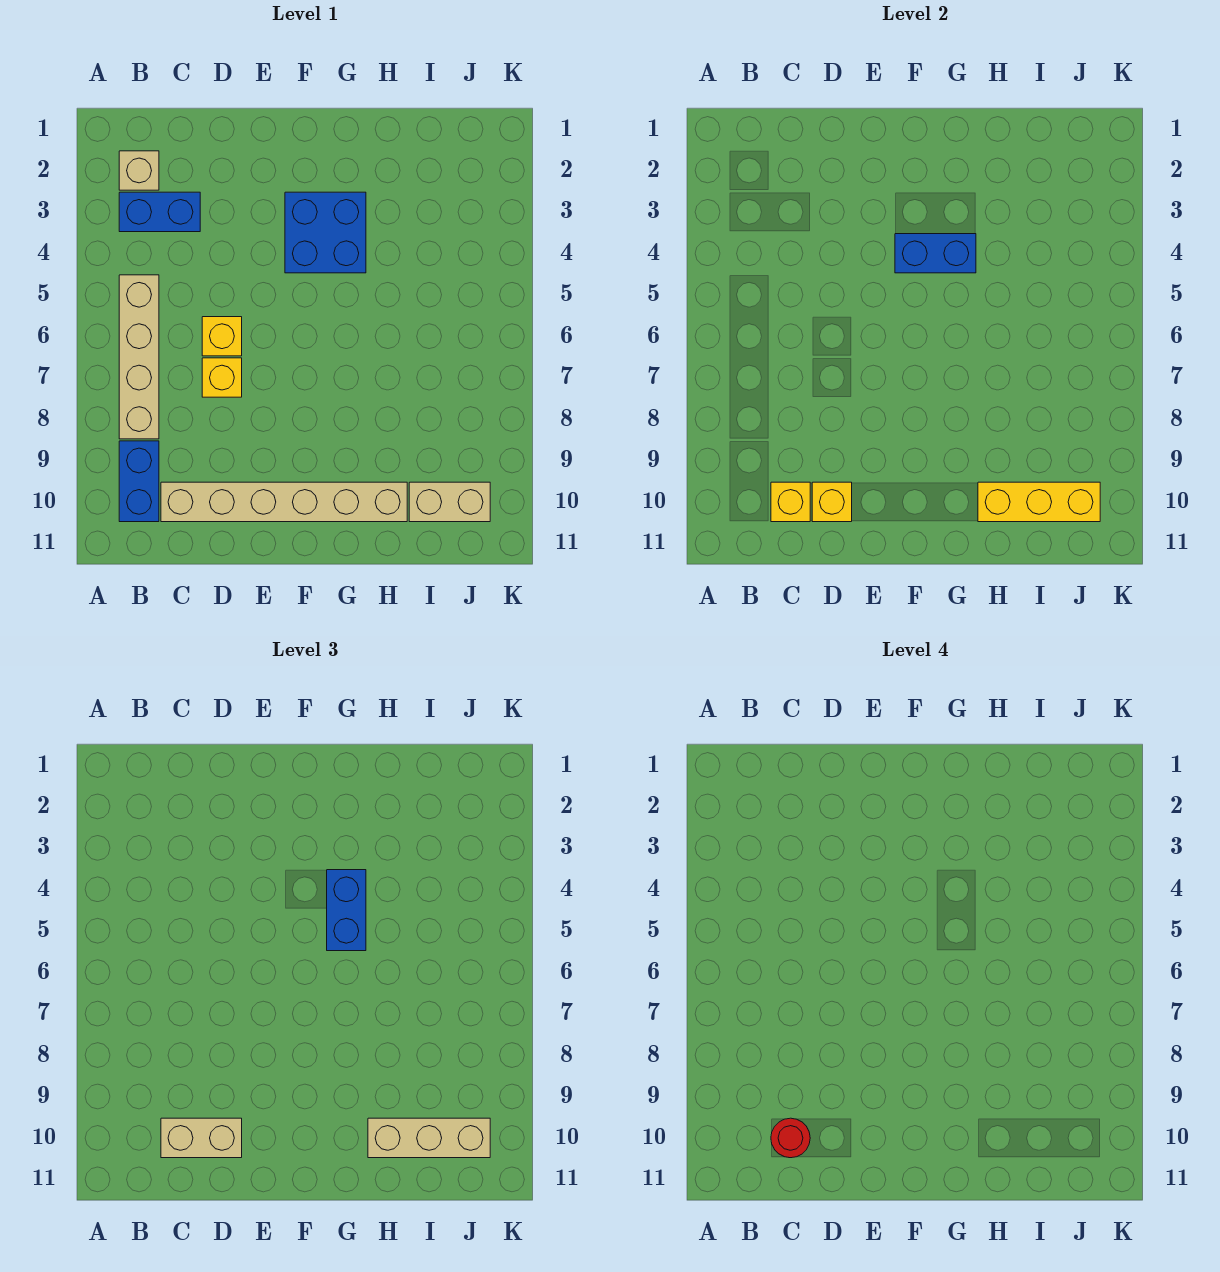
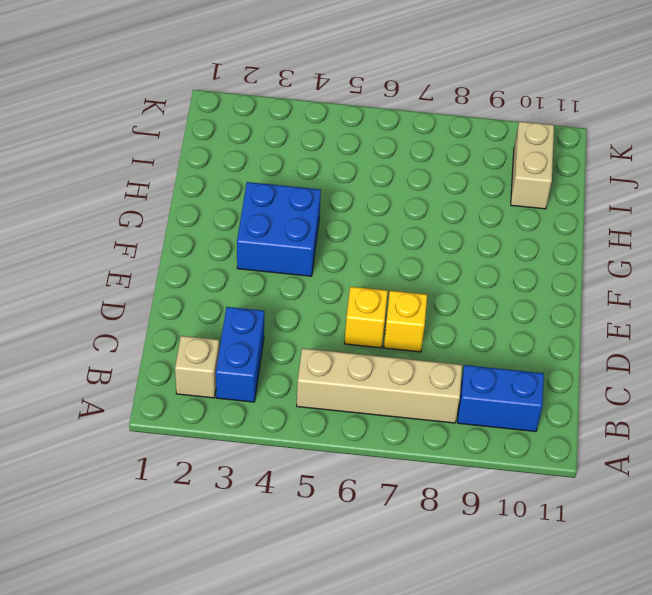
none -> tan 1x6 brick [161,482,407,522]
none -> yellow 1x1 brick [771,482,810,522]
none -> yellow 1x1 brick [812,482,852,522]

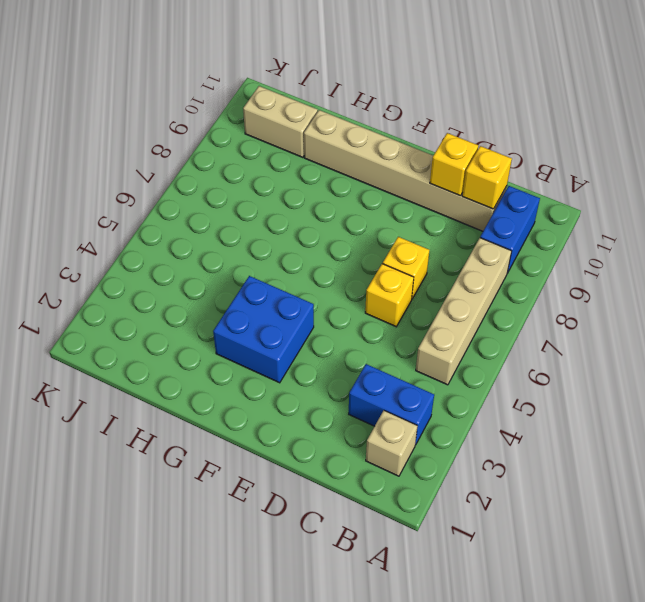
none -> blue 1x2 brick [895,234,976,273]
none -> yellow 1x3 brick [978,482,1100,522]
none -> tan 1x2 brick [161,1118,242,1158]

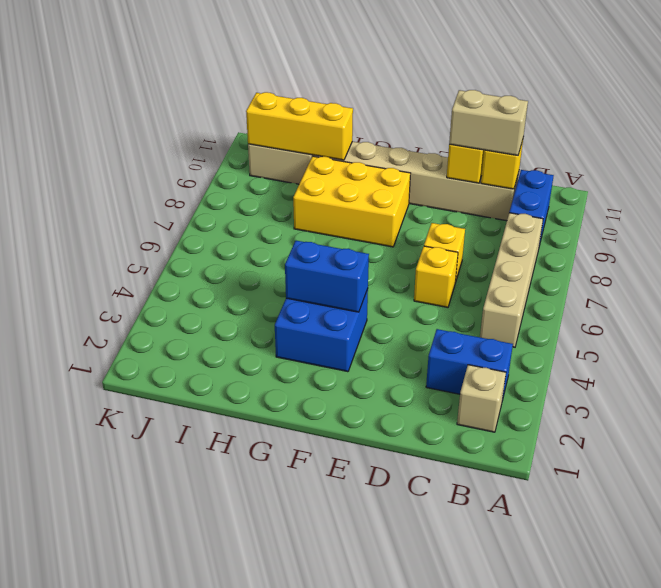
yellow 2x3 brick [293,156,411,247] -> none
none -> blue 1x2 brick [327,870,366,951]
none -> tan 1x3 brick [368,1118,490,1158]
none -> red 1x1 round brick [771,1118,810,1158]

